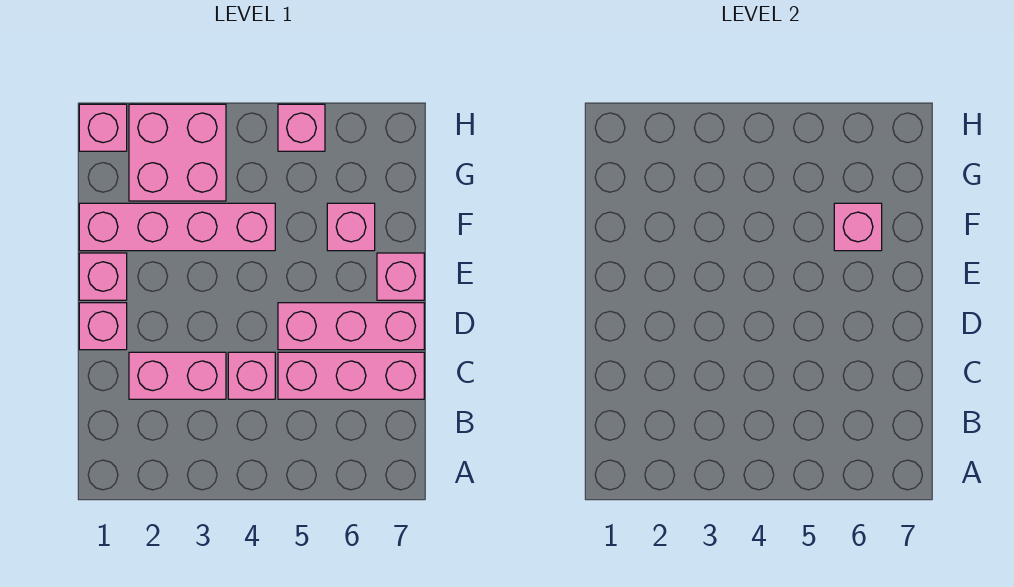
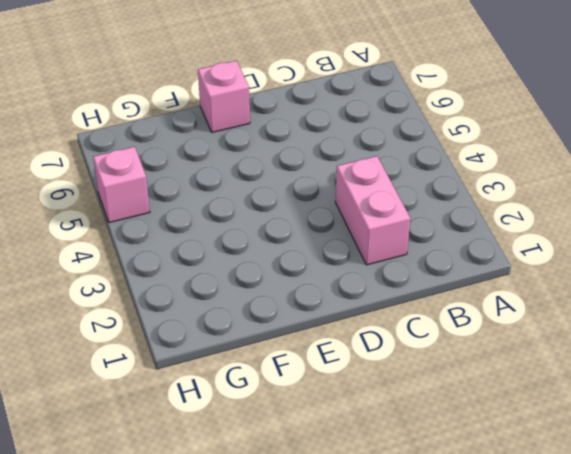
none -> pink 1x1 brick [228,352,275,399]
none -> pink 1x3 brick [278,352,424,399]
none -> pink 1x1 brick [79,303,127,350]

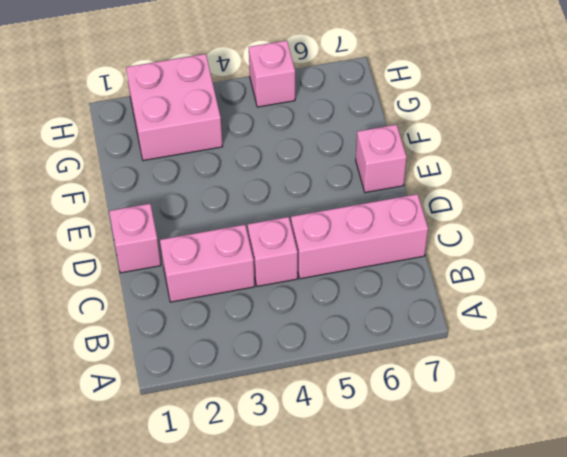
none -> pink 1x3 brick [278,303,424,350]
none -> pink 1x1 brick [79,253,127,300]
none -> pink 1x4 brick [79,203,275,251]

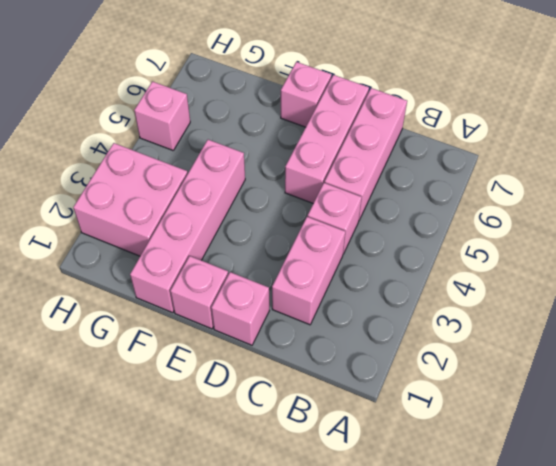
none -> pink 1x1 brick [327,203,375,251]
none -> pink 1x1 brick [79,104,127,151]
none -> pink 1x1 brick [834,203,882,251]

